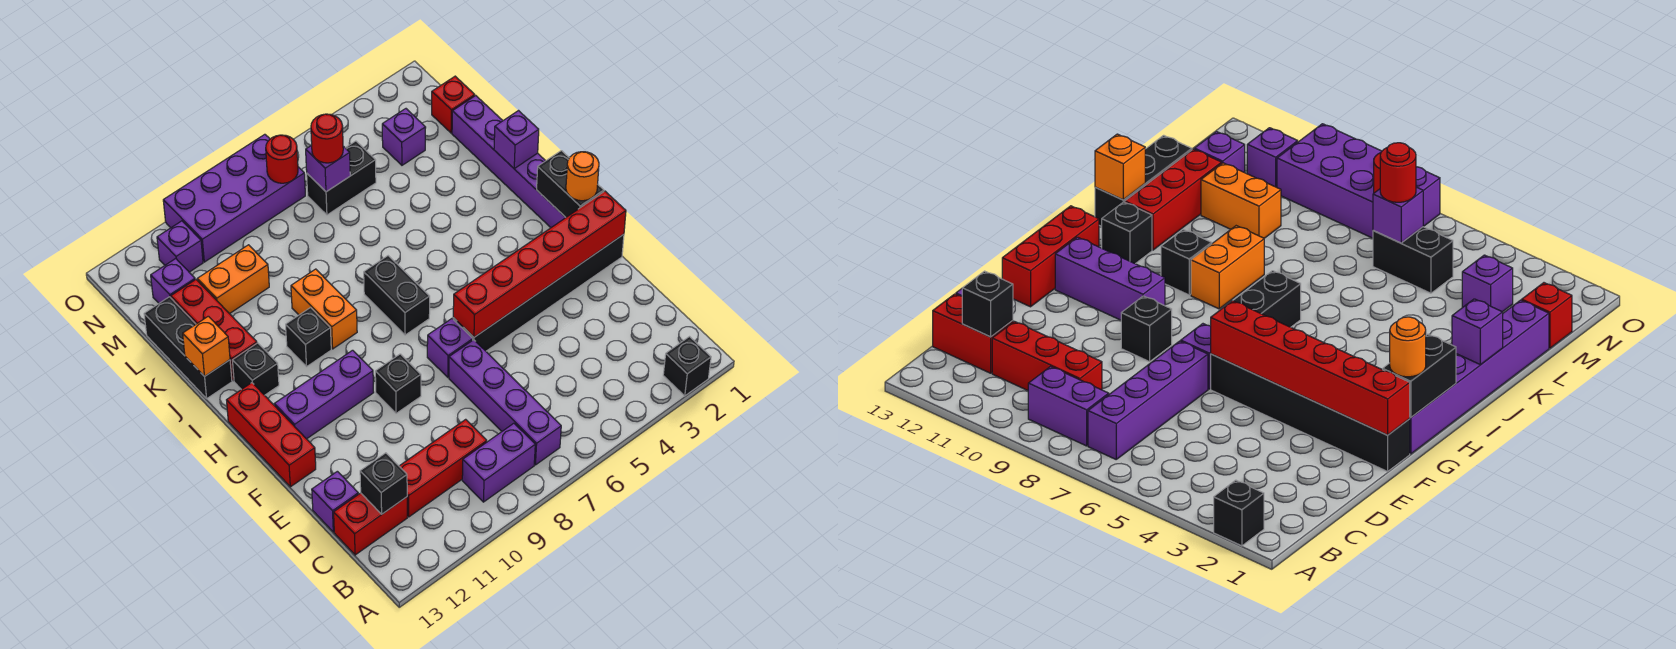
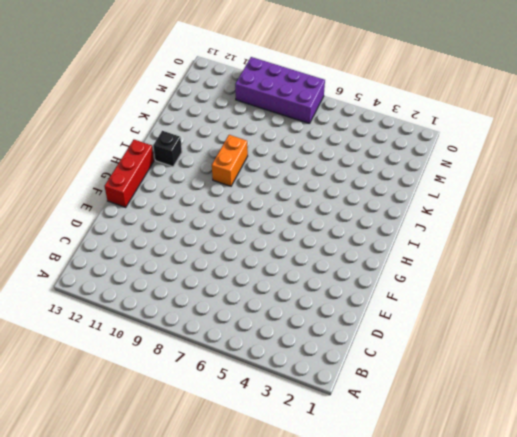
none -> black 1x1 brick [663,337,711,396]
none -> purple 1x4 brick [449,340,561,465]
none -> purple 1x2 brick [462,423,535,502]
none -> red 1x3 brick [399,419,487,517]

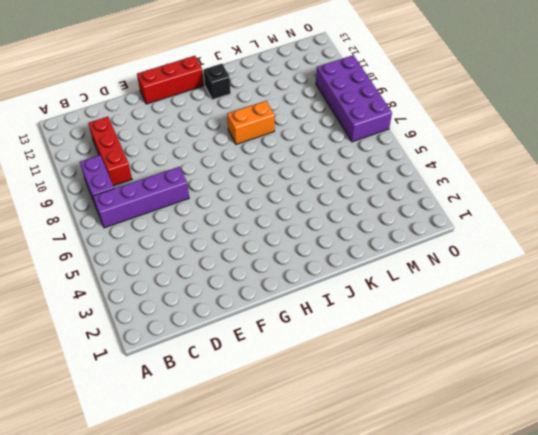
none -> black 1x1 brick [663,337,711,396]
none -> red 1x2 brick [334,493,407,555]
none -> purple 1x1 brick [312,471,358,532]
none -> black 1x6 brick [453,234,624,351]

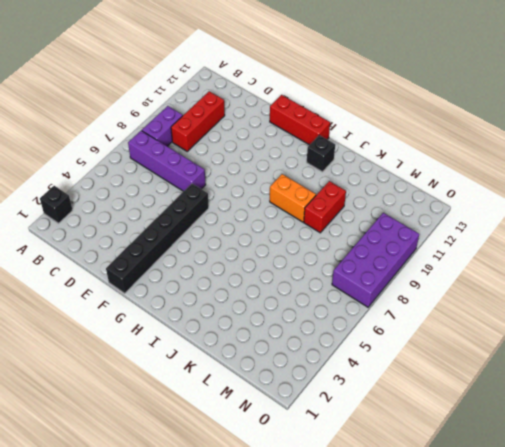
red 1x2 brick [304,181,346,233] -> red 1x2 brick moved to [334,493,407,555]
none -> purple 1x1 brick [312,471,358,532]
none -> purple 1x1 brick [427,319,473,377]
none -> black 1x1 brick [375,354,421,413]
none -> purple 1x6 brick [452,96,566,227]

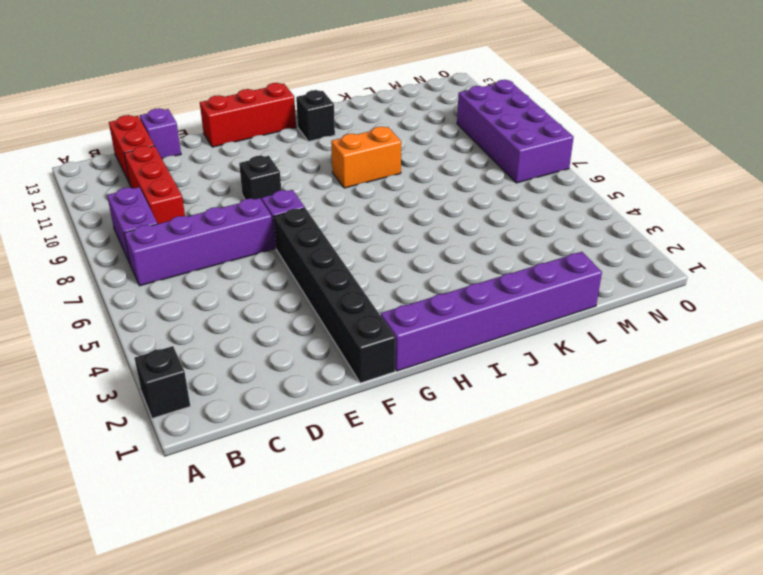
none -> purple 1x3 brick [274,350,374,439]
none -> black 1x2 brick [364,256,430,335]
none -> black 1x1 brick [286,308,331,367]
none -> red 1x3 brick [171,280,257,381]

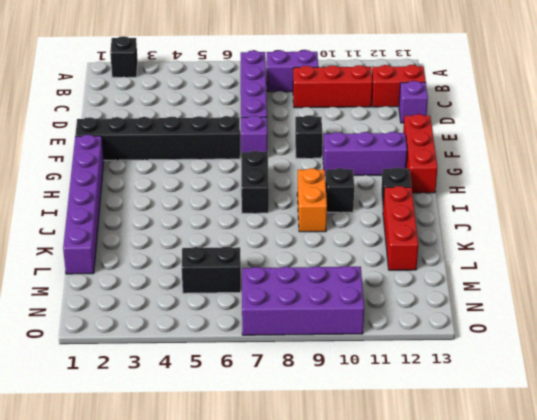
none -> black 1x3 brick [144,297,232,398]
none -> orange 1x2 brick [197,245,269,314]
none -> red 1x1 brick [432,76,475,133]
none -> purple 1x1 brick [382,109,426,165]

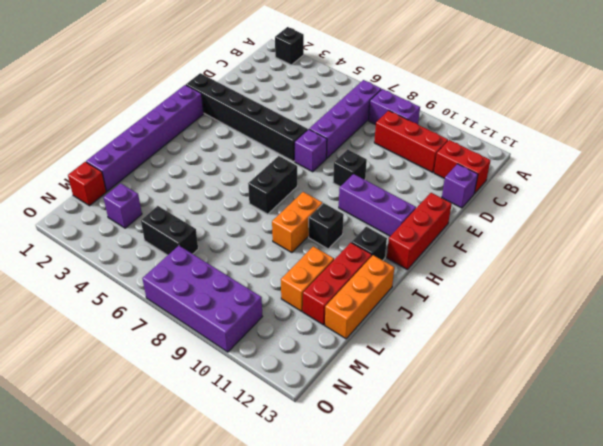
orange 1x3 brick [325,255,394,339] -> black 1x3 brick [144,297,232,398]
orange 1x2 brick [281,246,334,311] -> orange 1x2 brick turned to [197,245,269,314]
none -> purple 1x1 brick [151,259,195,303]
none -> purple 1x1 brick [157,221,203,272]
none -> black 1x1 brick [360,453,407,514]
none -> red 1x6 brick [453,191,626,337]

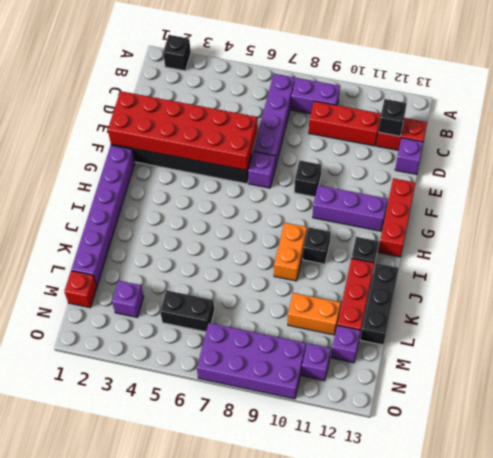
red 2x6 brick [108,91,257,170] -> red 1x6 brick [453,191,626,337]
none -> black 1x2 brick [364,256,430,335]
none -> black 1x2 brick [537,151,604,217]
none -> purple 1x1 brick [494,111,539,168]
none -> orange 1x1 brick [183,316,230,376]

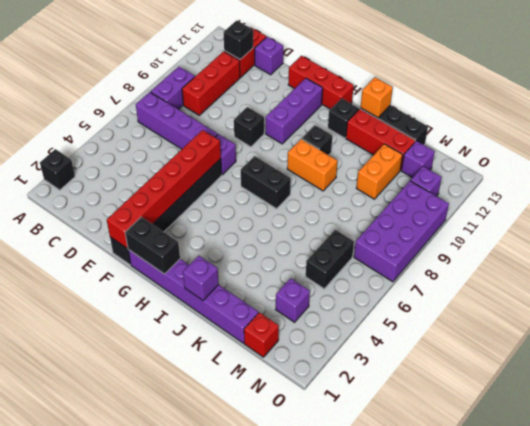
none -> purple 1x1 brick [306,145,350,192]
none -> red 1x1 round brick [266,135,298,183]
none -> orange 1x1 round brick [566,152,599,201]
none -> red 1x1 round brick [311,114,343,163]

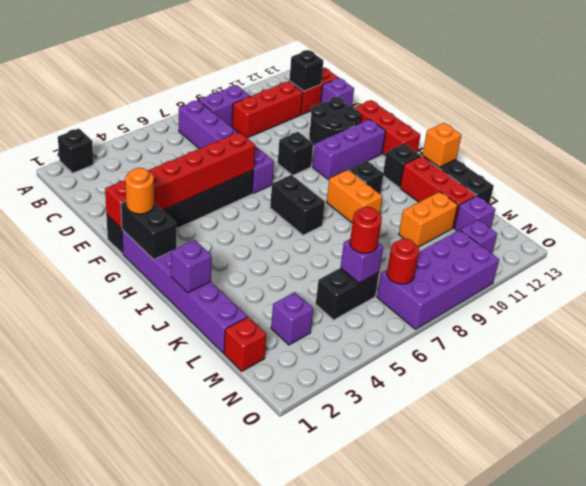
black 2x2 round brick [309,97,360,146] -> none

